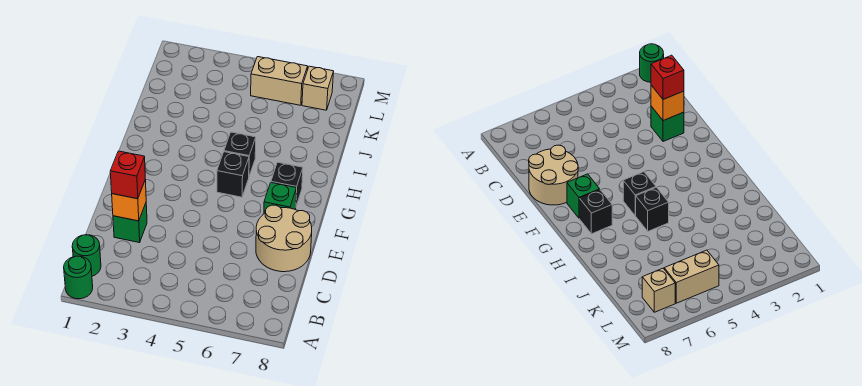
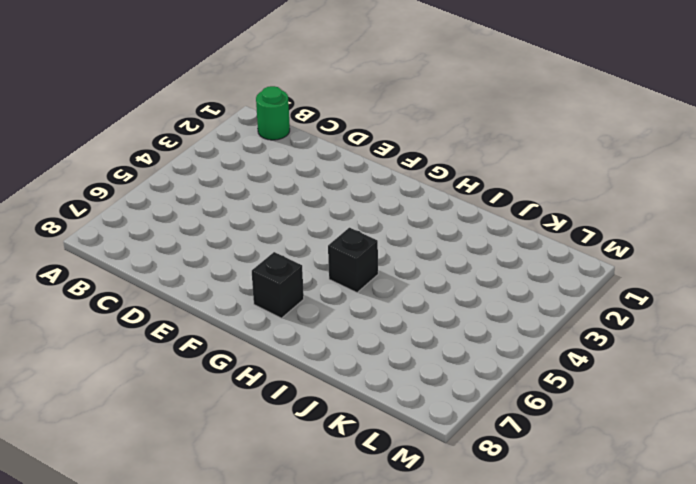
none -> green 1x1 round brick [64,256,93,299]
none -> green 1x1 brick [113,203,147,243]
none -> tan 2x2 round brick [256,205,312,272]

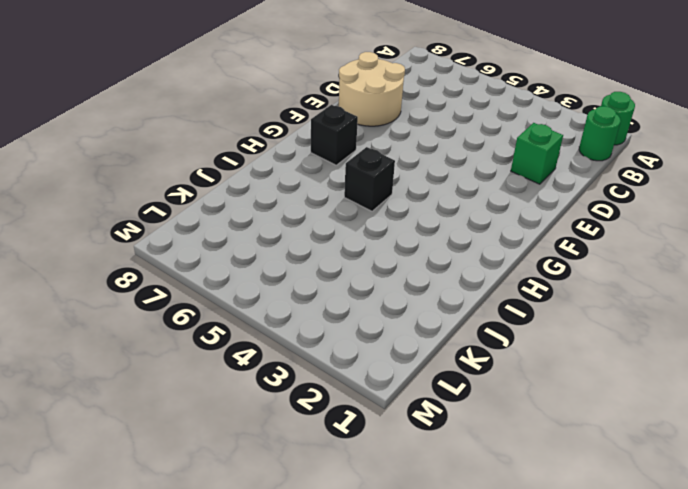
none -> green 1x1 brick [264,183,296,214]
none -> black 1x1 brick [217,152,249,197]
none -> tan 1x2 brick [251,57,308,105]

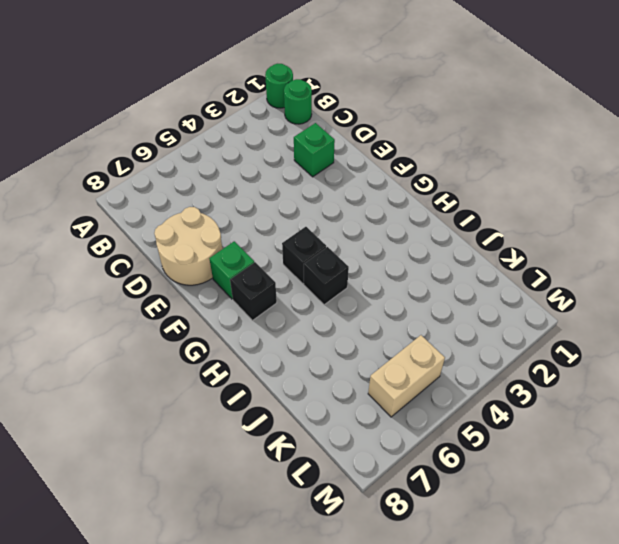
none -> tan 1x1 brick [302,66,334,110]
none -> orange 1x1 brick [112,180,146,221]
none -> red 1x1 brick [110,151,145,199]

